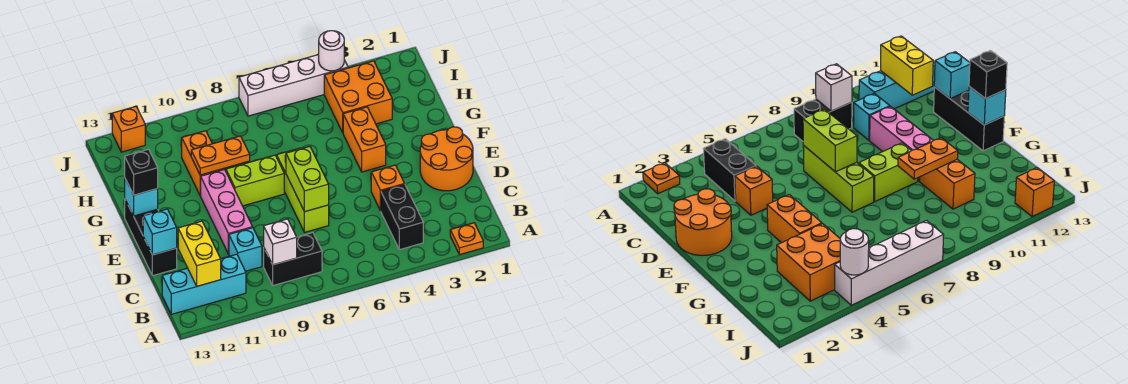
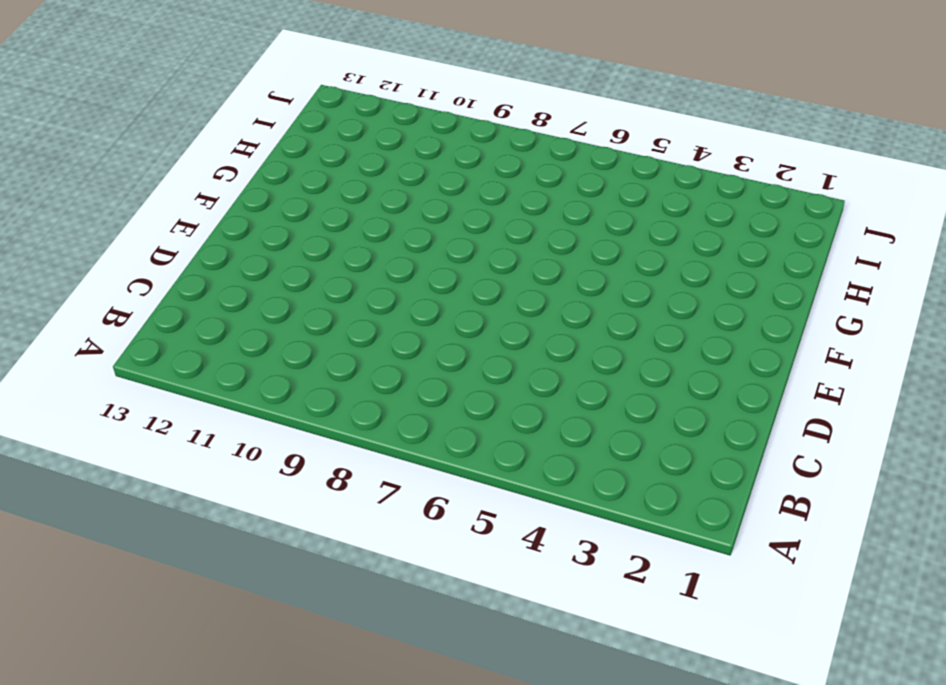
none -> orange 1x1 plate [450,223,483,255]
none -> black 1x2 brick [381,185,423,250]
none -> black 1x2 brick [264,233,322,285]

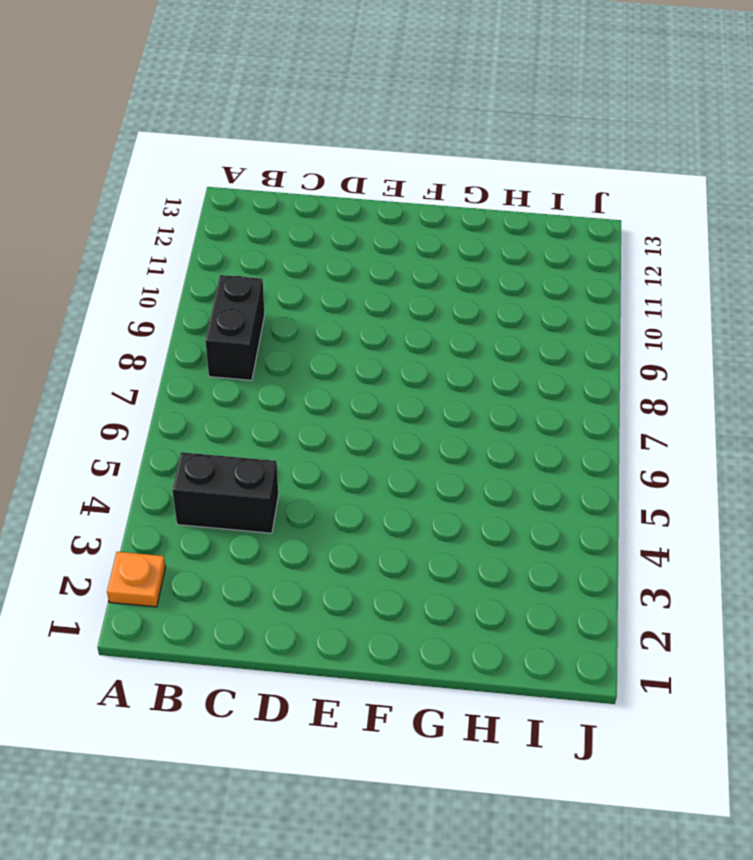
none -> cyan 1x3 brick [162,254,246,314]
none -> cyan 1x1 brick [229,228,262,271]
none -> orange 2x2 round brick [420,127,473,191]

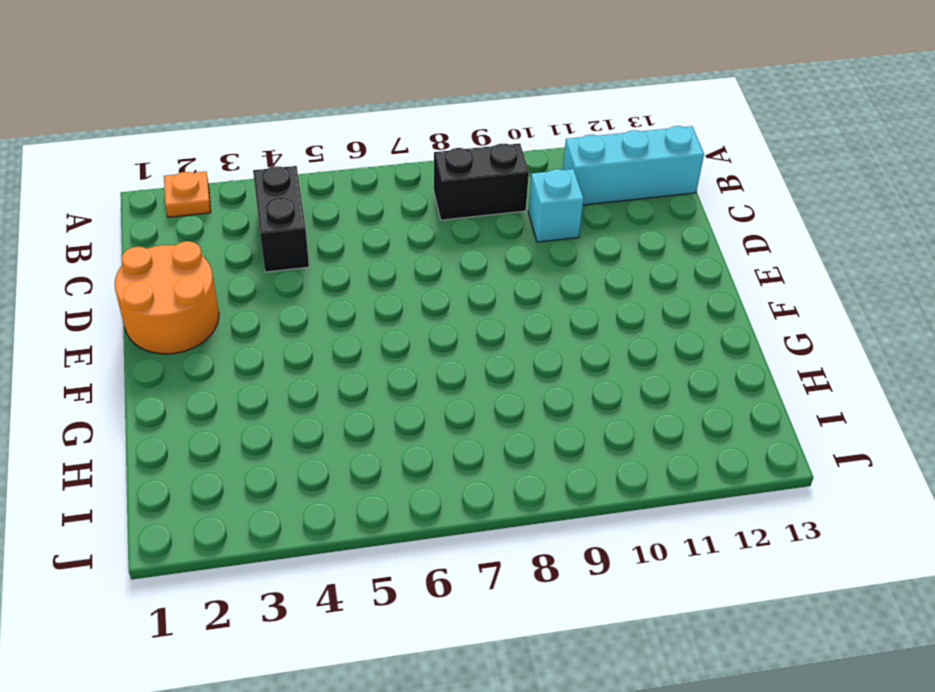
none -> orange 1x1 brick [371,165,405,211]
none -> lime 1x3 brick [277,148,329,232]
none -> pink 1x3 brick [201,169,253,254]

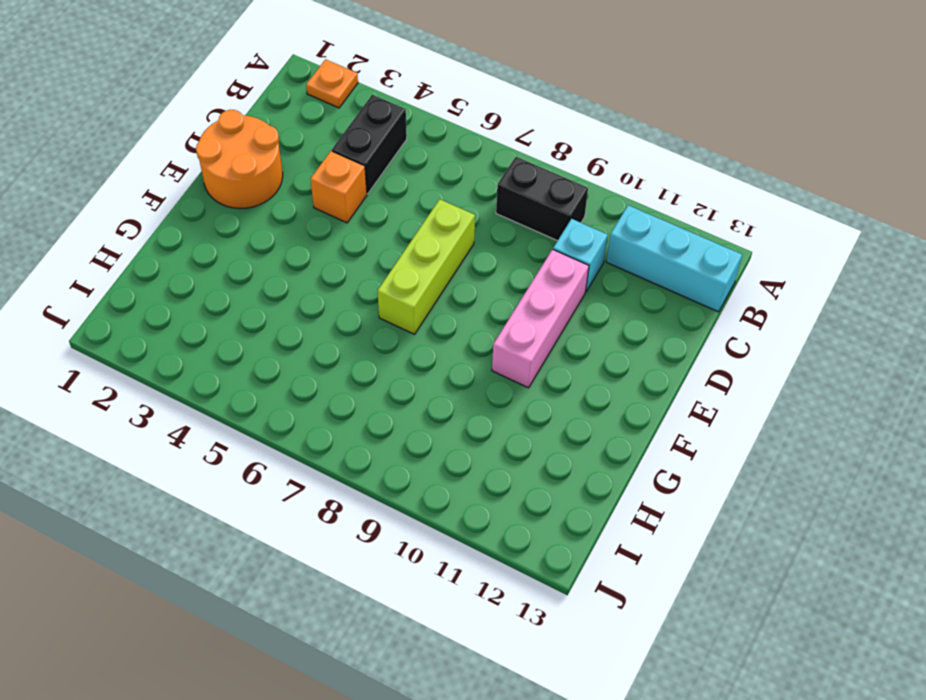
none -> black 1x3 brick [125,200,177,276]
none -> orange 1x2 brick [343,107,386,172]
none -> lime 1x2 brick [226,155,284,206]

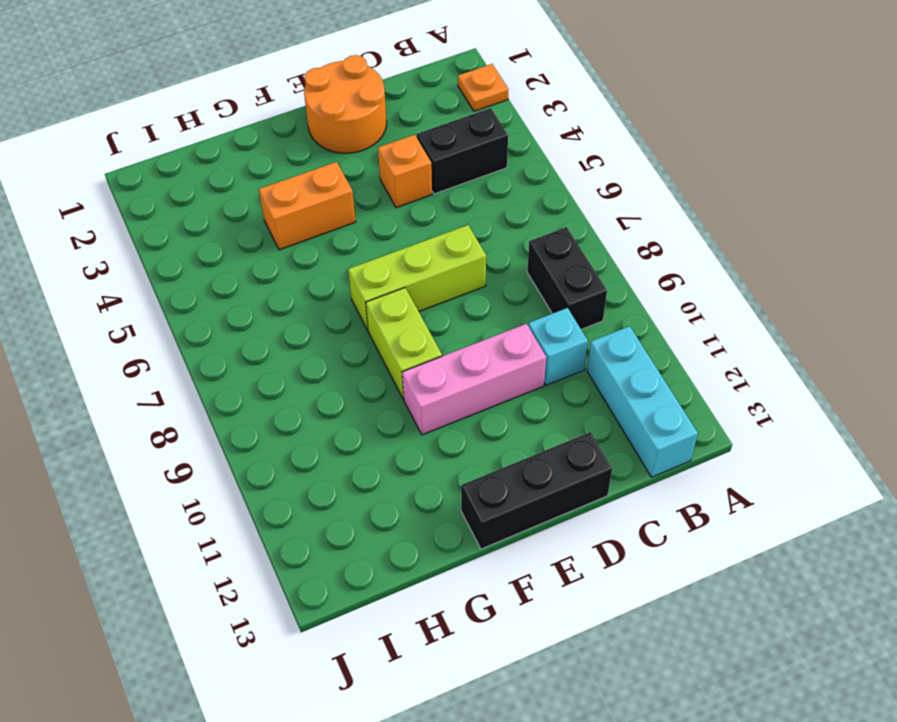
none -> orange 1x2 brick [182,131,224,196]
none -> orange 2x2 brick [324,61,392,132]
none -> white 1x4 brick [239,55,348,116]

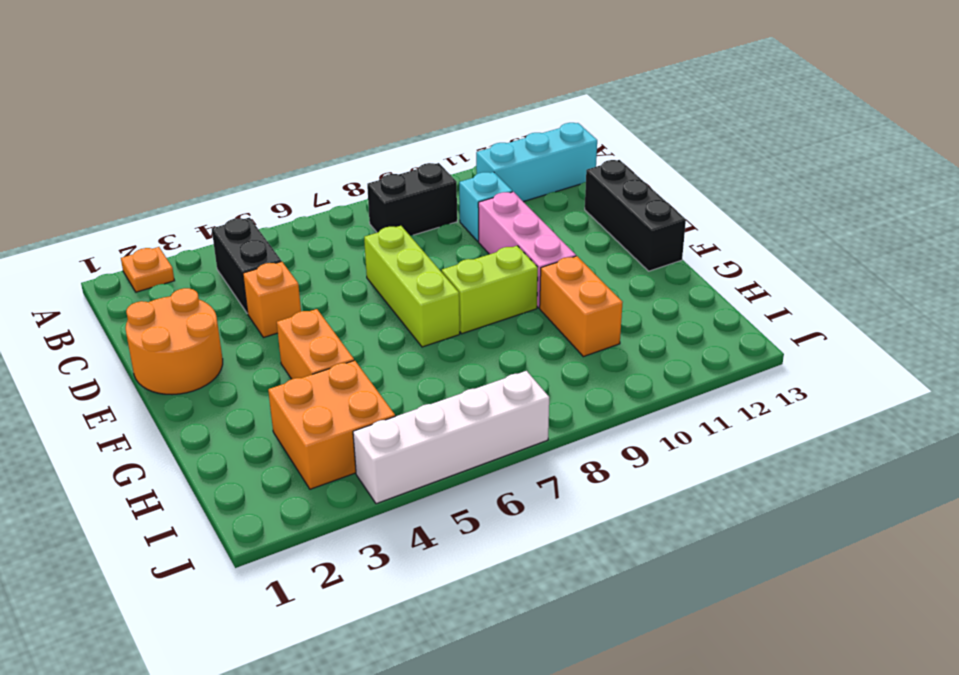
none -> orange 1x1 brick [112,107,145,152]
none -> white 1x1 brick [264,219,297,265]
none -> yellow 1x2 brick [178,221,221,286]

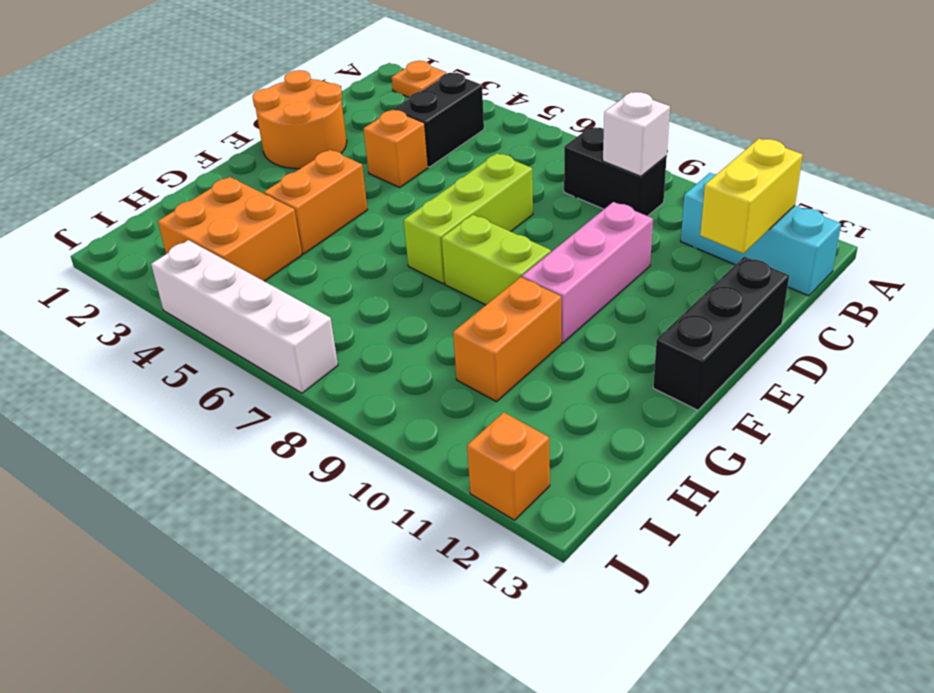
none -> cyan 1x1 brick [229,228,262,271]
none -> lime 1x2 brick [286,147,329,212]
none -> cyan 1x1 brick [143,209,177,255]

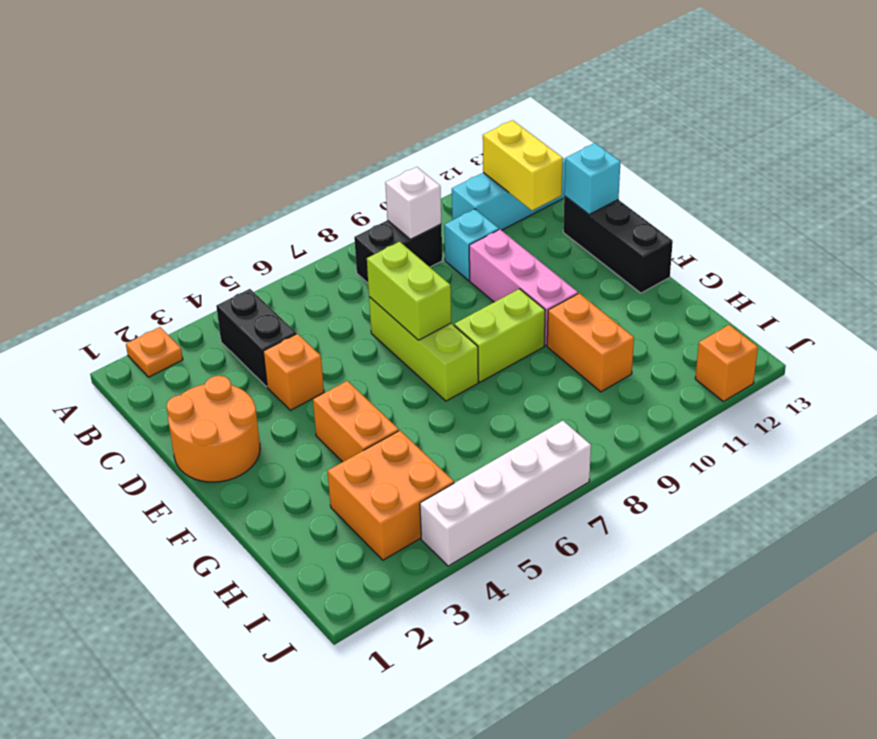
none -> cyan 1x1 brick [125,179,158,216]
none -> orange 1x2 plate [191,136,250,175]
none -> white 1x1 round brick [319,31,344,71]

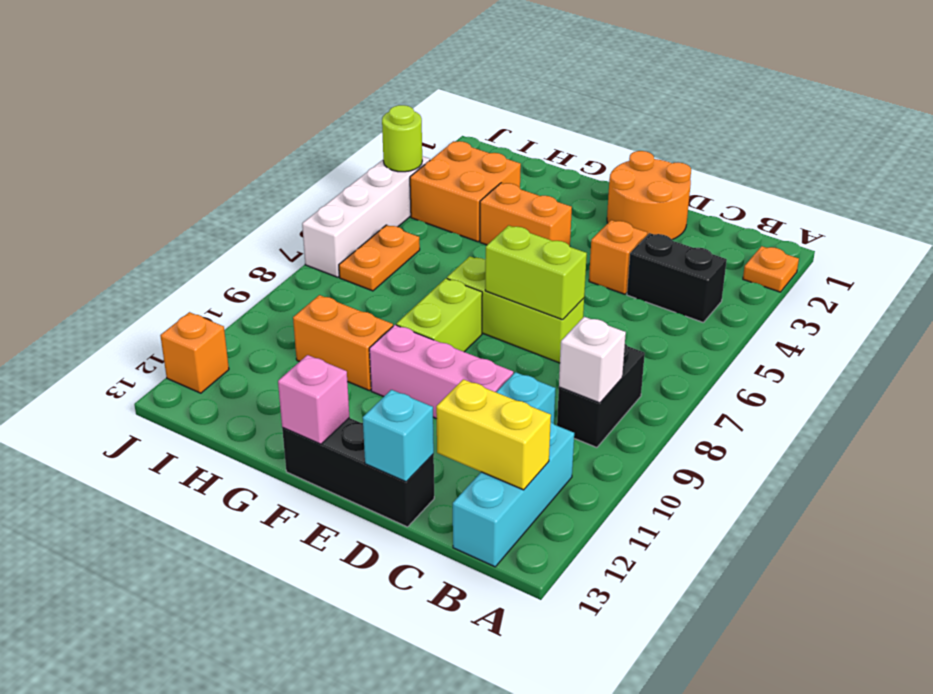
pink 1x1 brick [278,355,349,444] -> cyan 1x1 brick [125,179,158,216]
orange 1x2 plate [339,225,420,291] -> orange 1x2 plate moved to [191,136,250,175]
lime 1x1 round brick [382,105,422,172] -> white 1x1 round brick [319,31,344,71]
none -> black 1x1 brick [125,149,158,195]

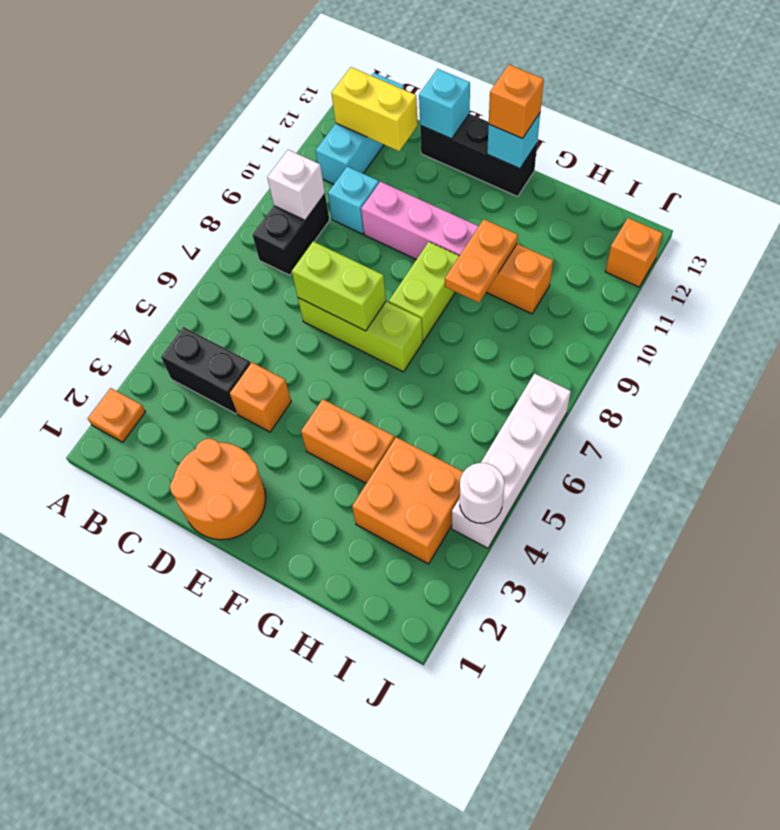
orange 1x1 brick [489,65,544,139] -> black 1x1 brick [125,149,158,195]

